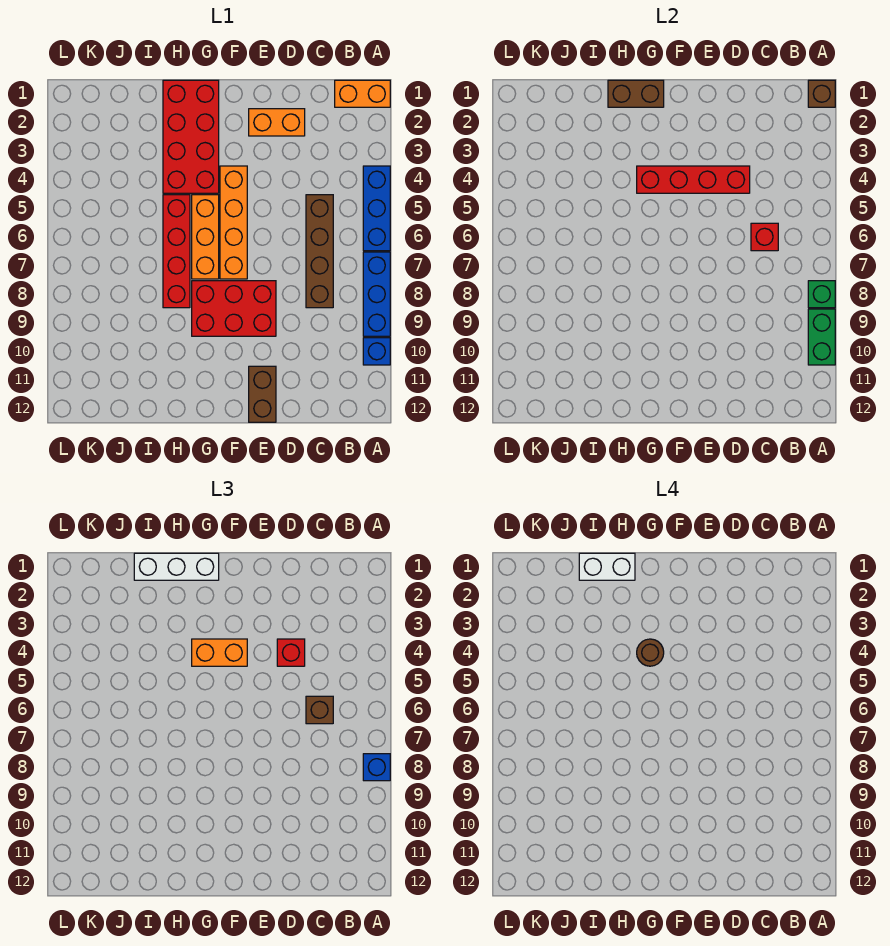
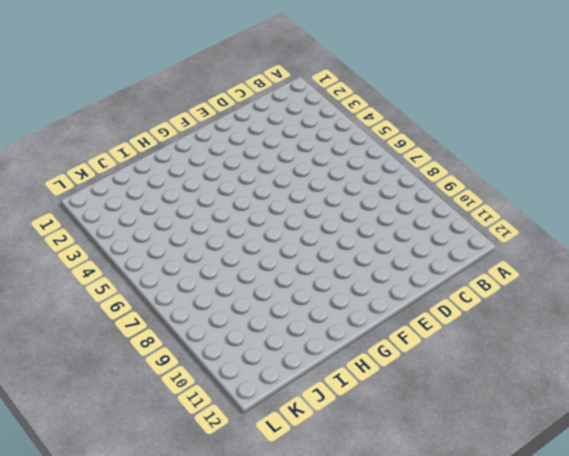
none -> orange 1x2 brick [335,80,390,107]
none -> blue 1x3 brick [363,166,390,251]
none -> blue 1x3 brick [363,252,390,336]

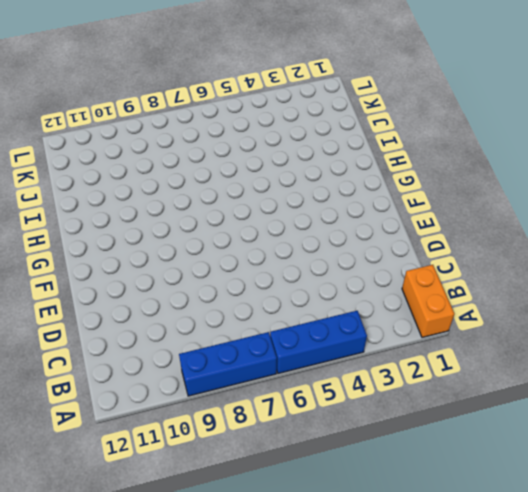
none -> blue 1x1 brick [363,338,390,365]
none -> brown 1x4 brick [306,195,333,308]
none -> orange 1x2 brick [249,109,305,136]

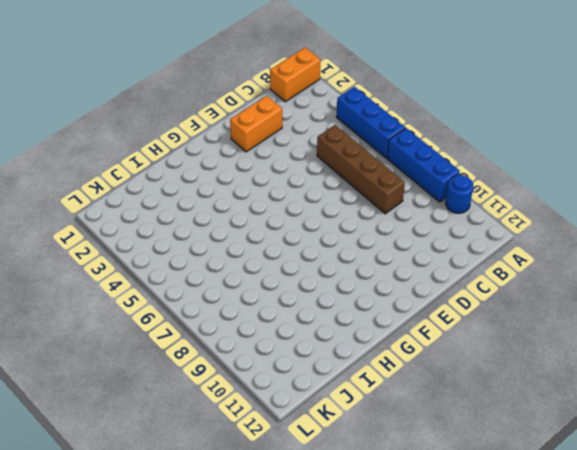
blue 1x1 round brick [446,175,473,213] -> blue 1x1 brick [363,338,390,365]
none -> red 2x3 brick [192,281,276,336]
none -> brown 1x2 brick [249,366,276,422]
none -> orange 1x4 brick [220,166,247,279]

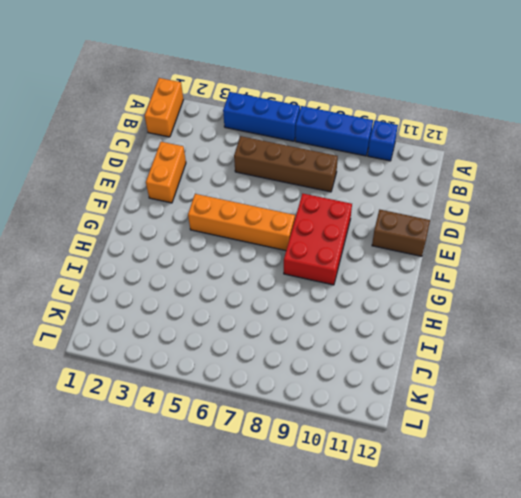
none -> red 2x4 brick [163,80,219,193]
none -> orange 1x3 brick [192,195,219,279]
none -> red 1x4 brick [163,195,190,308]

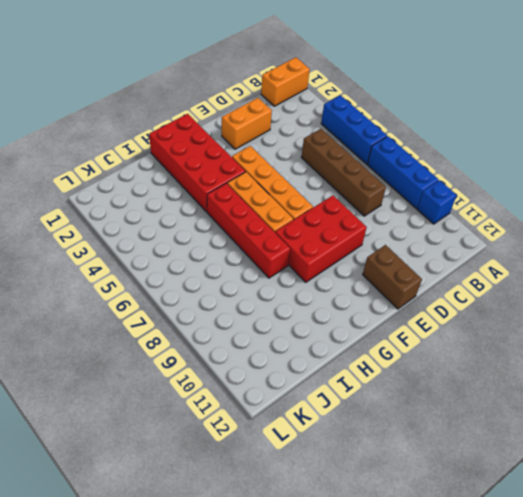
none -> brown 1x1 brick [808,80,835,107]
none -> green 1x1 brick [808,281,835,308]
none -> green 1x2 brick [808,309,835,365]

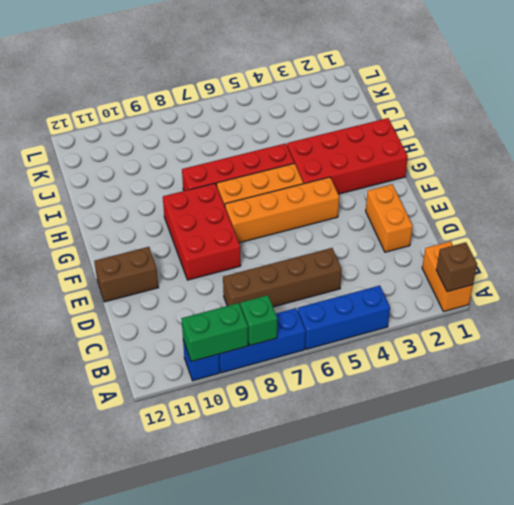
none -> red 1x1 brick [751,223,778,251]
none -> red 1x4 brick [637,166,750,193]
none -> brown 1x2 brick [608,80,664,107]

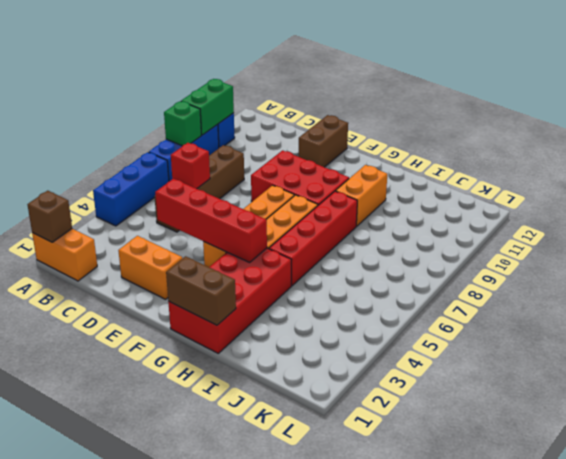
orange 1x2 brick [336,165,387,226] -> orange 1x2 brick turned to [192,639,247,666]
none -> blue 1x1 brick [363,754,390,781]
none -> brown 1x1 brick [306,696,333,724]
none -> red 1x1 brick [277,639,305,666]

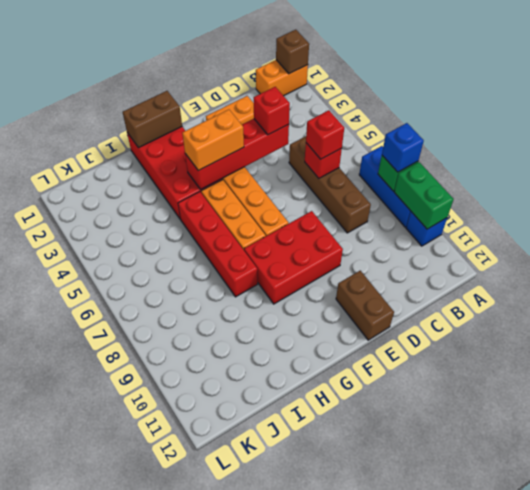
red 1x1 brick [306,110,344,159] -> brown 1x1 brick [306,696,333,724]
none -> blue 1x3 brick [363,166,390,251]
none -> white 1x3 brick [134,553,219,580]
none -> brown 1x1 round brick [637,639,664,666]

